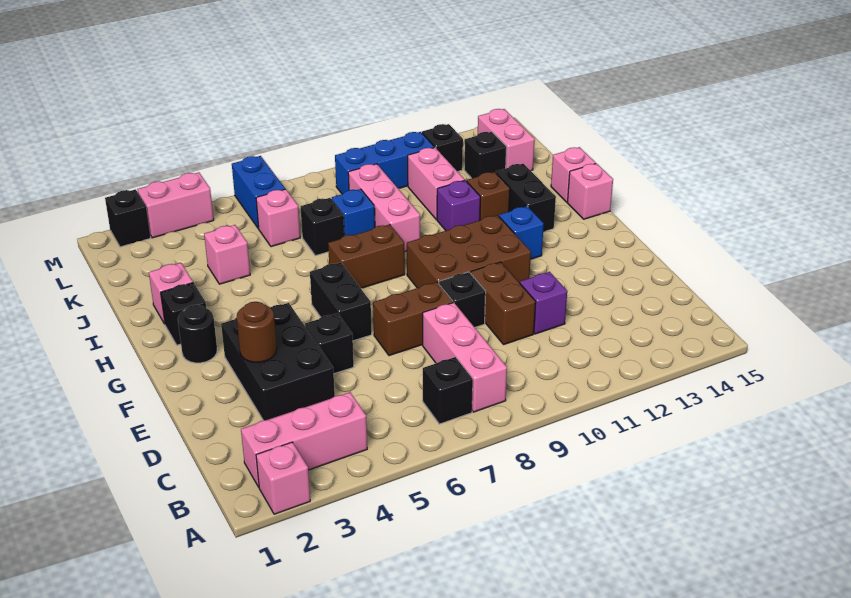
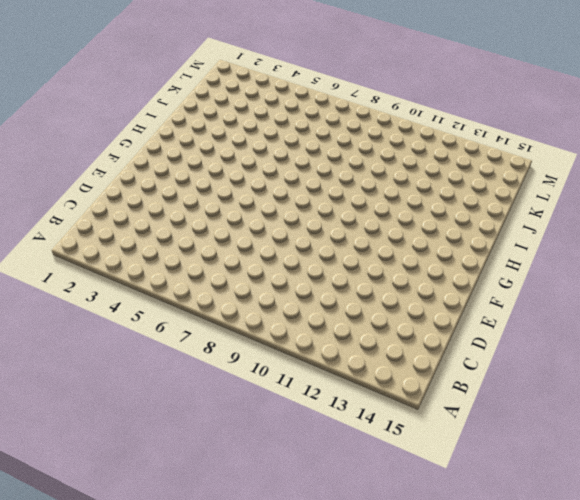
none -> pink 1x1 brick [256,442,310,514]
none -> pink 1x3 brick [241,392,367,487]
none -> black 1x1 brick [423,357,473,424]
none -> pink 1x3 brick [423,303,507,412]

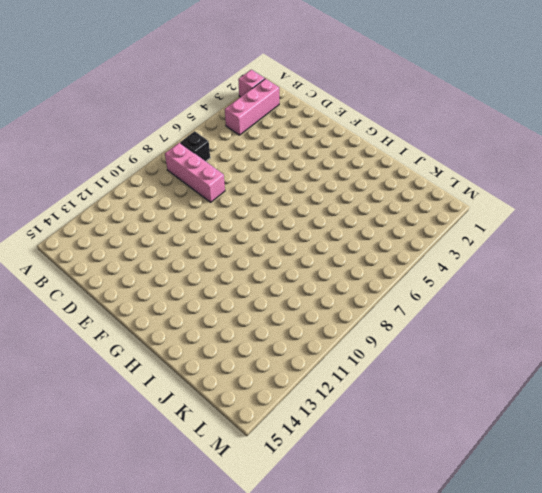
none -> black 2x3 brick [221,303,335,421]
none -> brown 1x2 brick [471,262,536,344]
none -> purple 1x1 brick [520,272,567,334]
none -> black 1x1 brick [305,313,354,374]

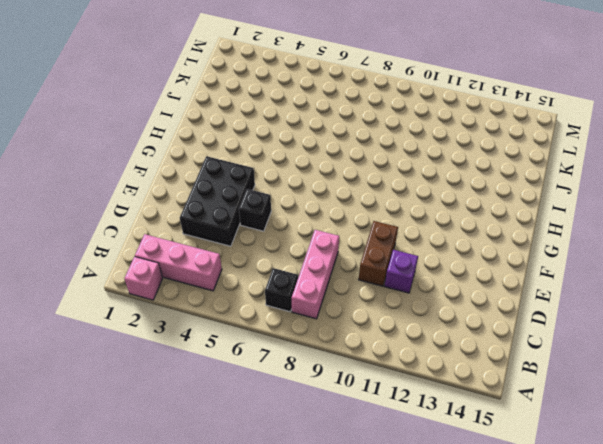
none -> brown 1x2 brick [373,282,453,356]
none -> black 1x1 brick [439,272,486,327]
none -> black 1x2 brick [310,262,372,341]
none -> brown 2x3 brick [407,215,531,288]

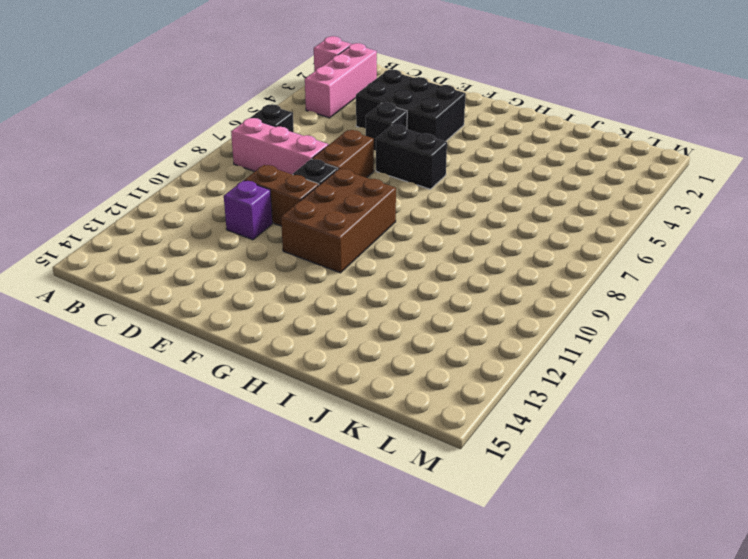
none -> black 1x1 round brick [178,305,217,363]
none -> blue 1x1 brick [499,206,544,259]
none -> black 1x1 brick [161,283,206,345]
none -> brown 1x2 brick [328,224,405,288]

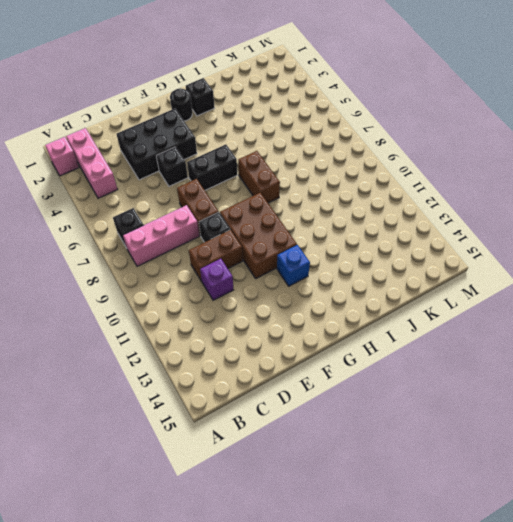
none -> black 1x2 brick [496,164,556,232]
none -> pink 1x1 brick [567,163,613,219]
none -> pink 1x1 brick [149,263,193,324]
none -> pink 1x3 brick [348,164,420,251]

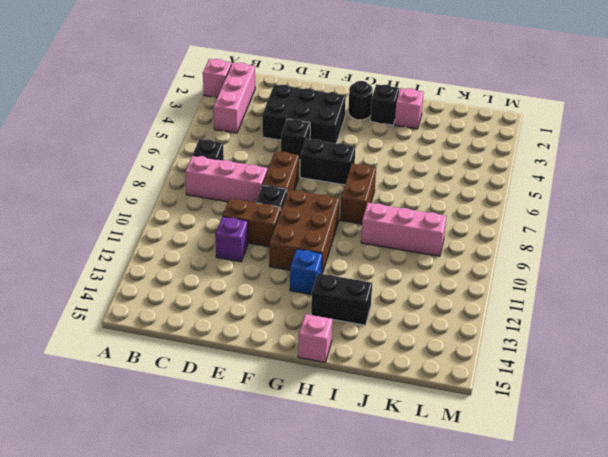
none -> purple 1x1 brick [437,180,480,230]
none -> brown 1x1 brick [467,172,510,220]
none -> pink 1x1 brick [551,147,596,202]
none -> pink 1x1 brick [204,225,250,284]

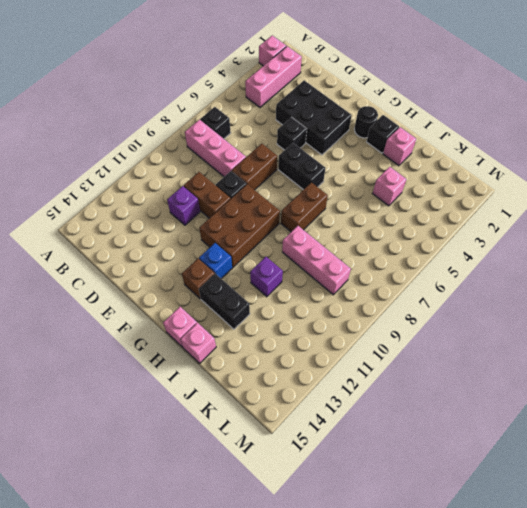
brown 1x1 brick [182,259,214,299] -> brown 1x1 brick moved to [467,172,510,220]
none -> black 1x1 brick [301,198,344,256]
none -> blue 1x1 brick [332,189,375,236]
none -> pink 1x2 brick [408,147,464,220]
none -> pink 1x1 brick [256,189,300,247]

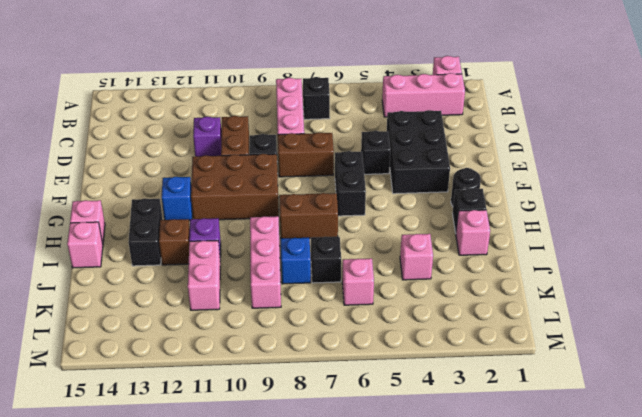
none -> black 1x1 brick [464,132,507,178]
none -> pink 1x2 brick [478,109,535,171]
none -> blue 1x2 brick [232,156,285,228]
none -> blue 1x3 brick [335,132,434,194]

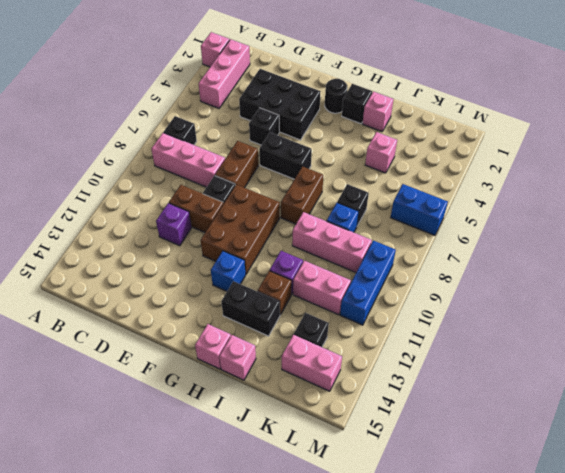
none -> pink 1x1 brick [256,189,300,247]
none -> black 1x1 brick [422,124,463,172]
none -> black 1x1 brick [105,189,151,247]
none -> pink 1x2 brick [137,172,214,238]

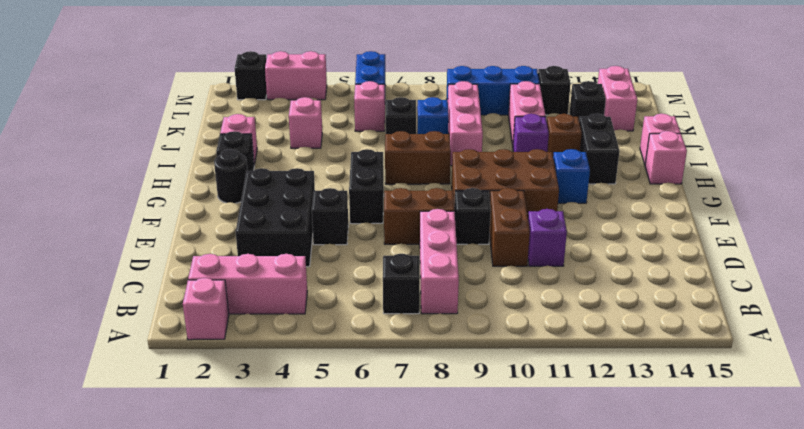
none -> brown 1x1 round brick [237,302,277,362]

